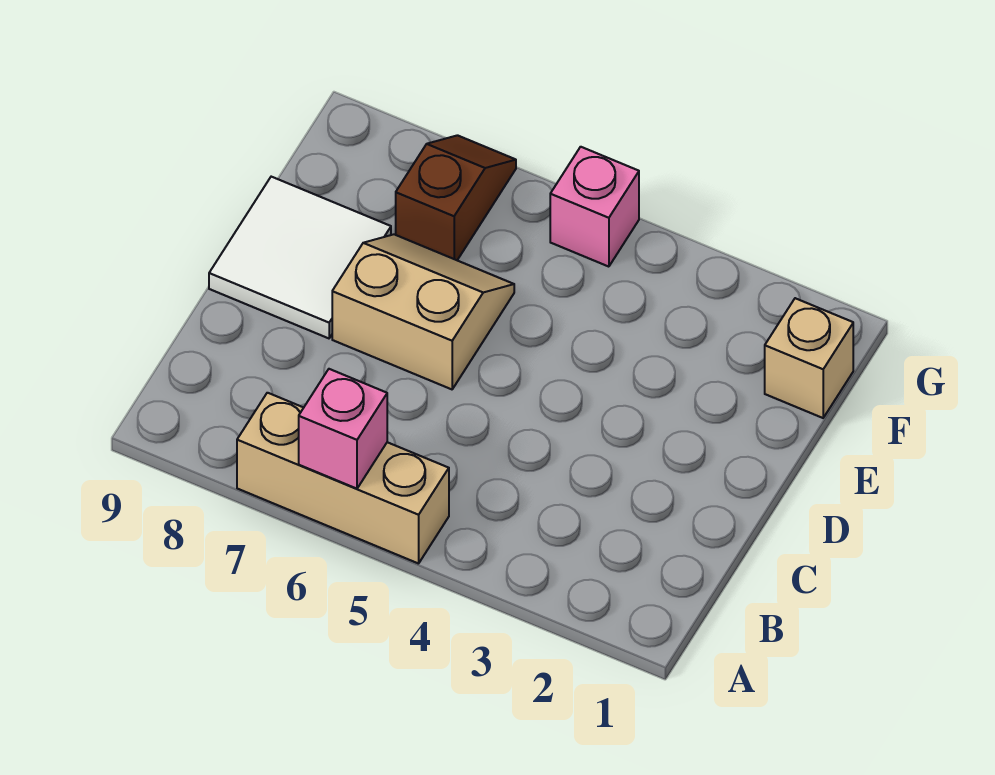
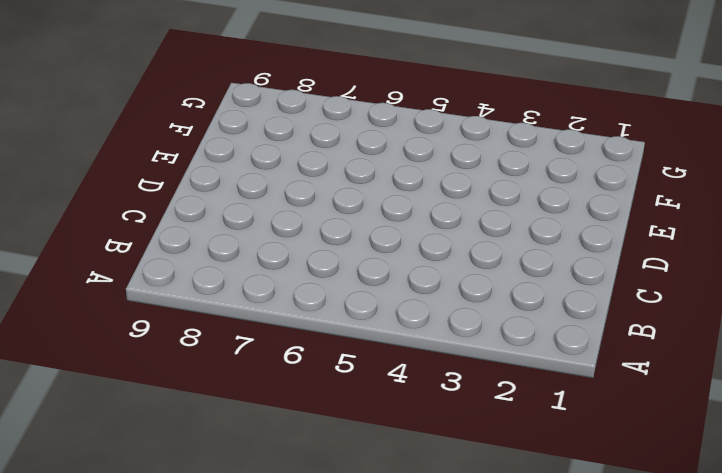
none -> tan 1x3 brick [237,393,449,564]
none -> tan 2x2 slope [332,234,514,389]

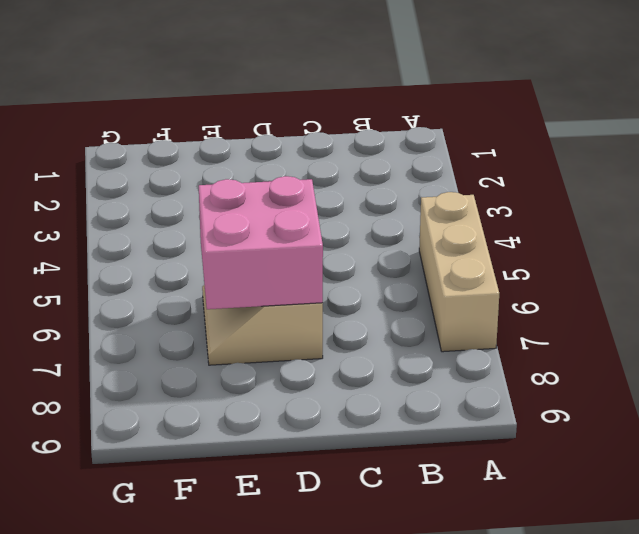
pink 2x2 brick [199,176,323,309] -> none
none -> white 2x2 tile [209,177,391,338]
none -> tan 1x1 brick [765,298,853,418]

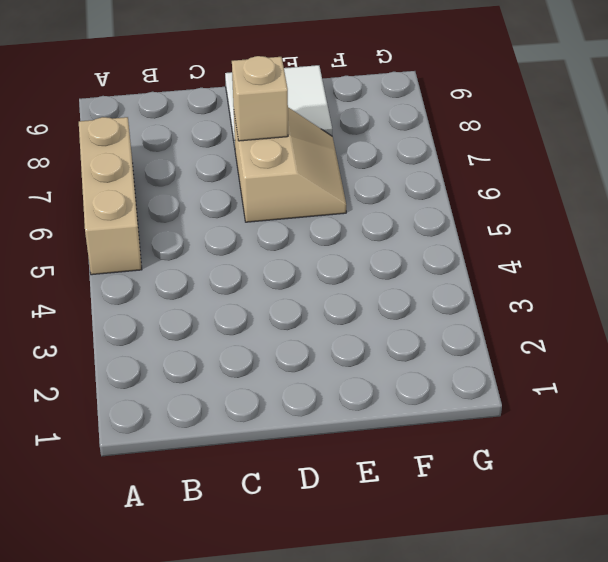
tan 1x1 brick [232,56,288,141] -> tan 1x1 brick moved to [765,298,853,418]
none -> brown 1x2 slope [396,135,516,260]
none -> pink 1x1 brick [550,147,639,267]

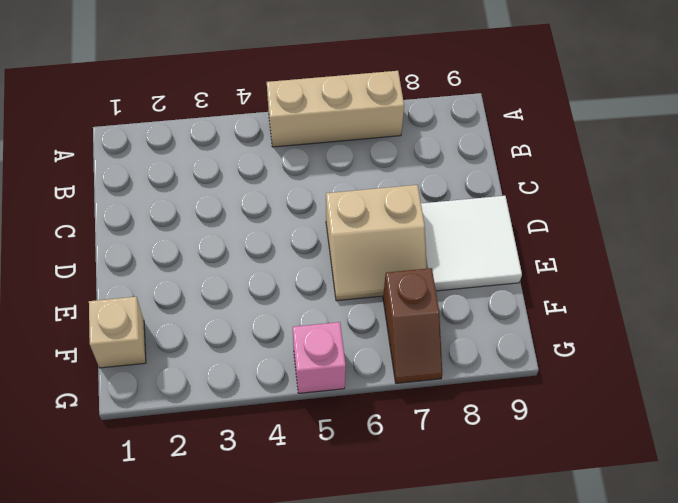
none -> pink 1x1 brick [299,369,387,489]

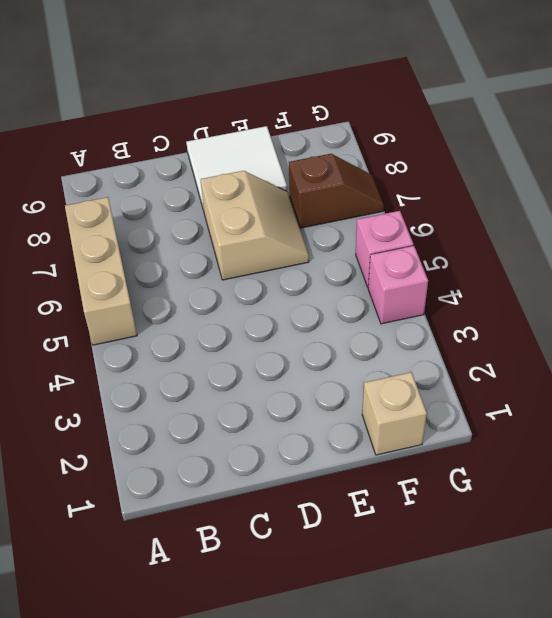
pink 1x1 brick [368,246,428,324] -> pink 1x1 brick moved to [299,369,387,489]

